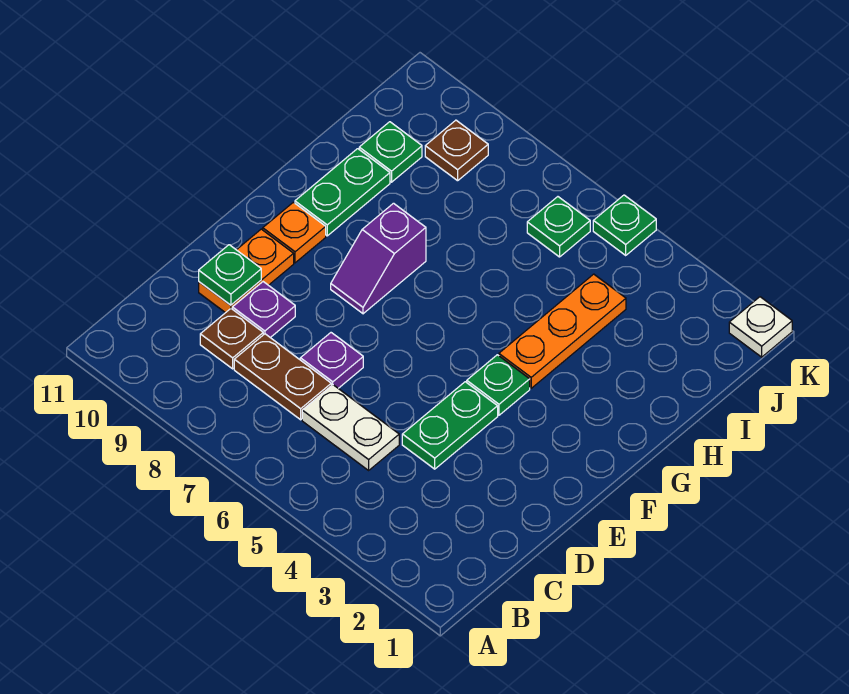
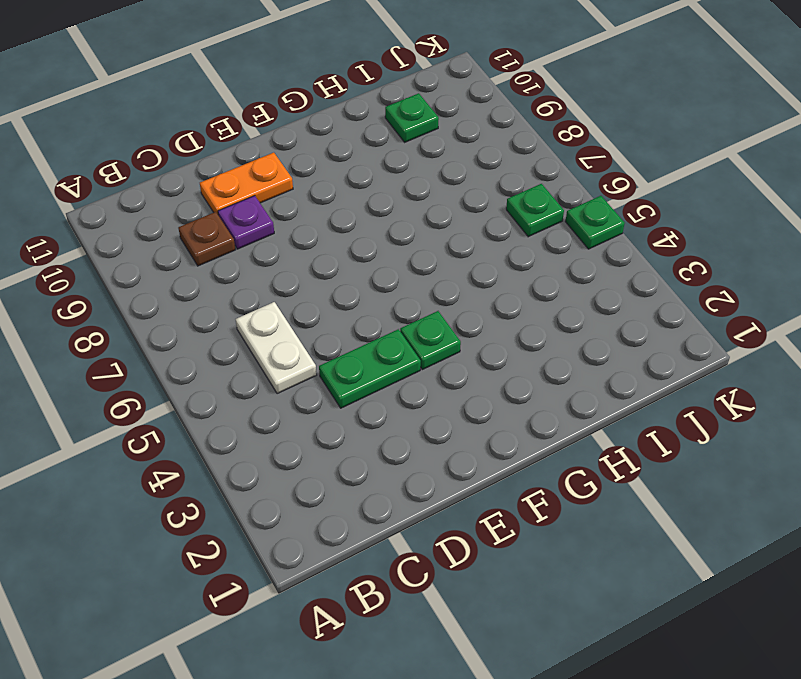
none -> brown 1x2 plate [234,334,331,420]
none -> purple 1x1 plate [300,333,363,388]
none -> purple 1x2 slope [331,203,426,314]

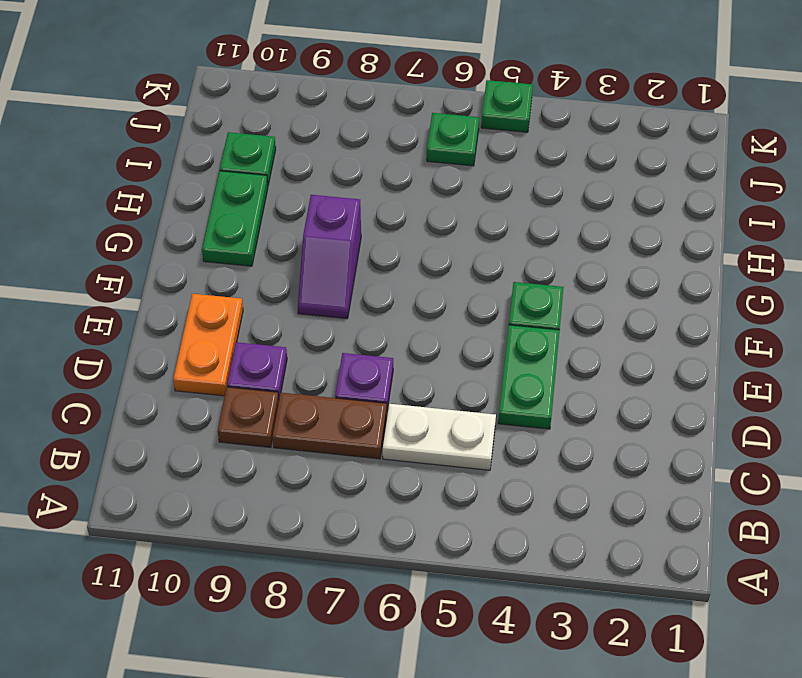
none -> orange 1x1 plate [263,202,326,263]
none -> orange 1x3 plate [499,274,626,388]
none -> brown 1x1 plate [425,120,488,181]

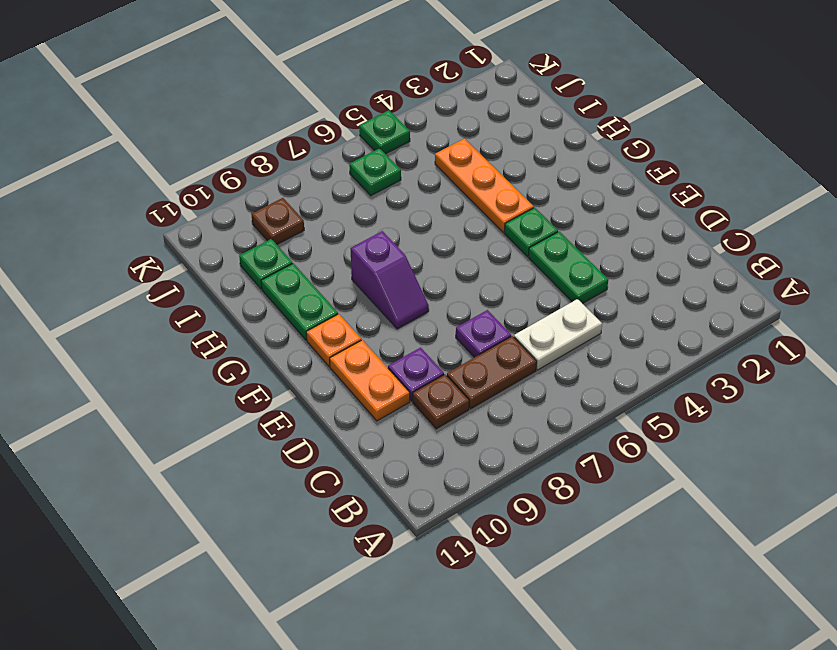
none -> white 1x1 plate [729,297,792,357]
none -> green 1x1 plate [199,245,261,305]

